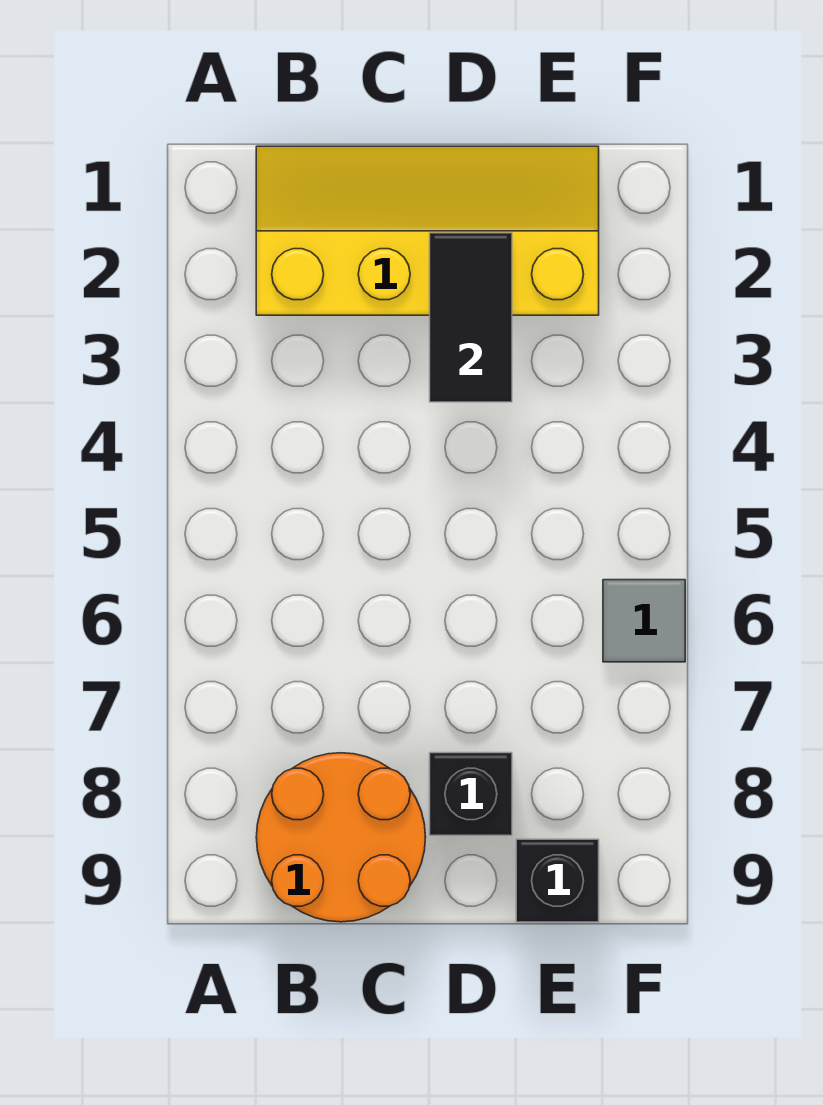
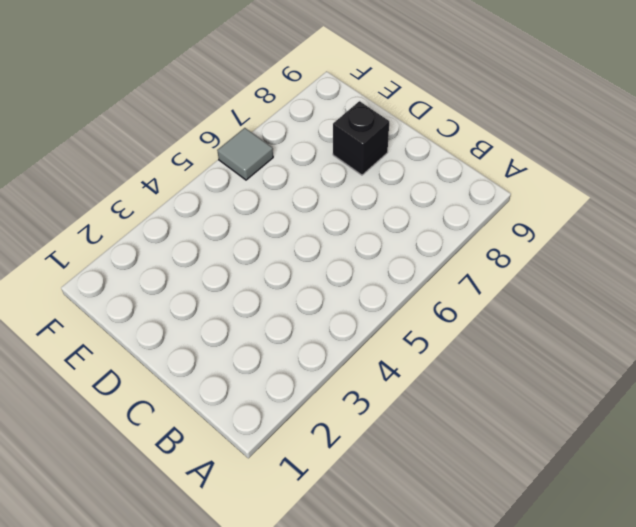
none -> yellow 2x4 slope [256,146,599,315]
none -> orange 2x2 round brick [256,753,426,922]

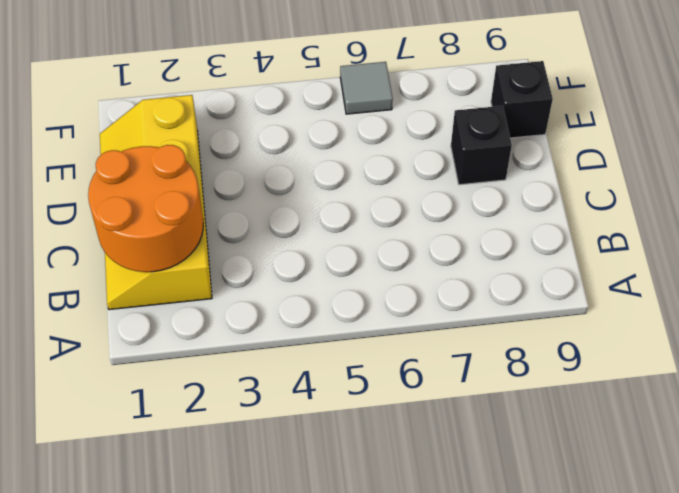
orange 2x2 round brick [88,145,203,272] -> orange 2x2 round brick moved to [256,753,426,922]
none -> black 1x2 tile [430,233,512,402]

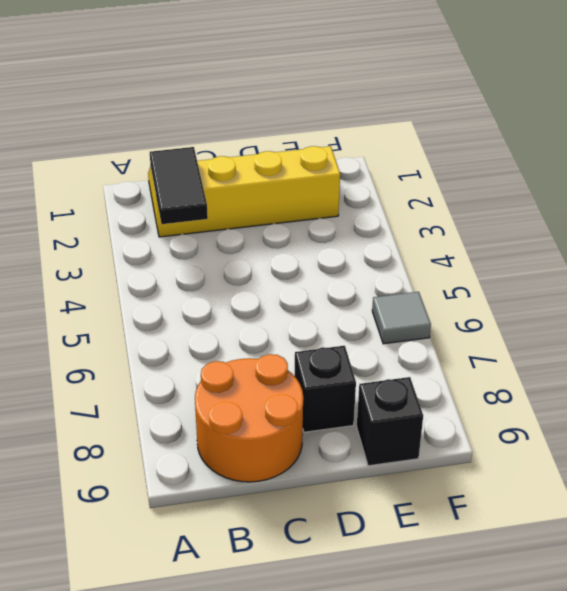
black 1x2 tile [150,147,208,224] -> black 1x2 tile moved to [430,233,512,402]

